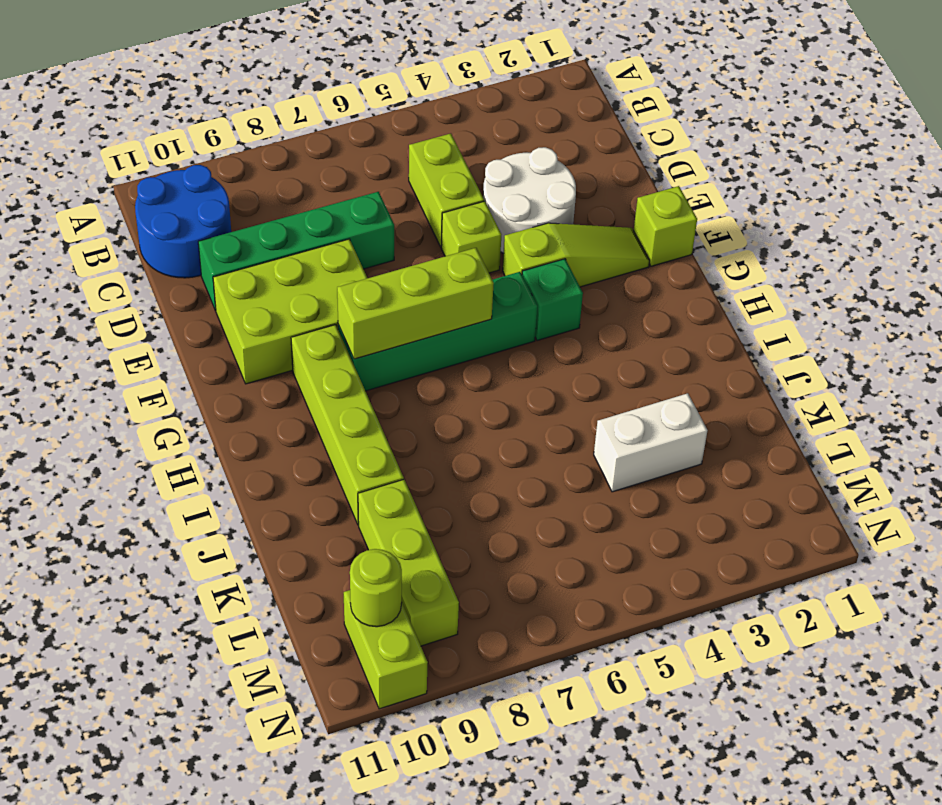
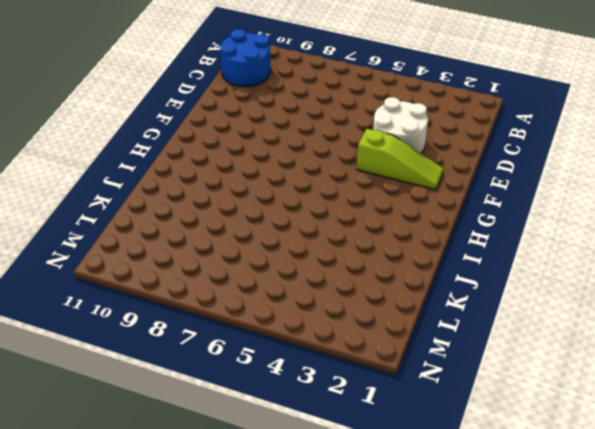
none -> lime 1x2 brick [409,134,484,247]
none -> green 1x4 brick [198,192,394,311]
none -> lime 1x1 brick [441,201,502,273]

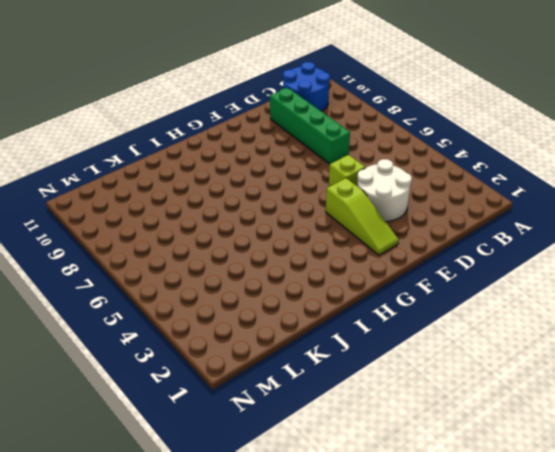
none -> lime 1x2 brick [409,134,484,247]
none -> lime 2x3 brick [213,239,367,384]
none -> lime 1x1 brick [634,186,697,266]

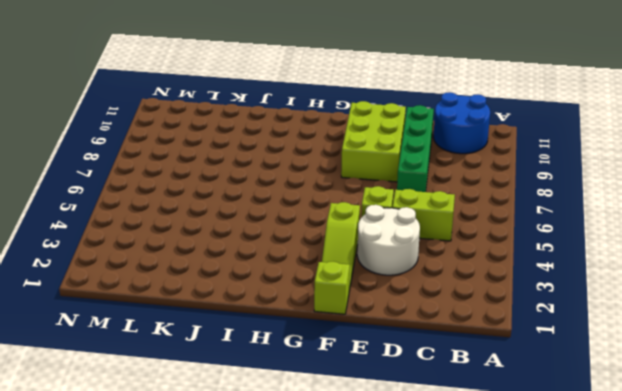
none -> green 1x1 brick [522,259,583,341]
none -> green 1x4 brick [338,272,537,391]
none -> lime 1x4 brick [291,325,404,525]

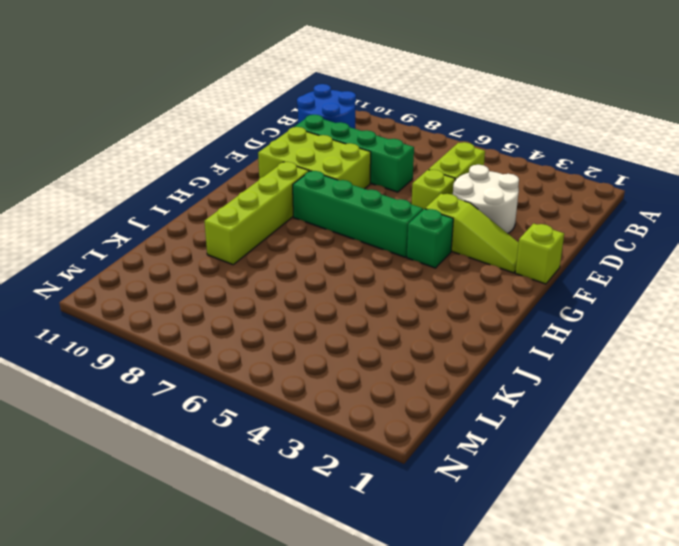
none -> white 1x2 brick [594,393,708,492]
none -> lime 1x3 brick [358,480,459,646]
none -> lime 1x2 brick [344,590,428,709]

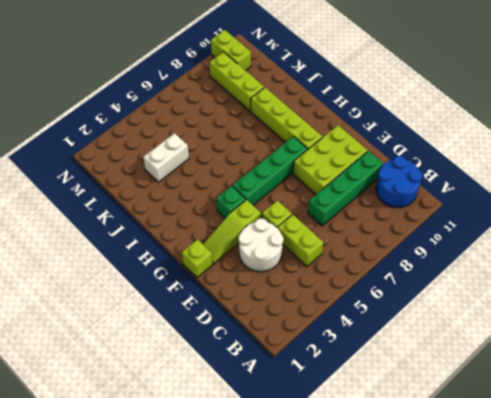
none -> lime 1x3 brick [337,248,494,359]
none -> lime 1x1 round brick [350,549,402,627]

